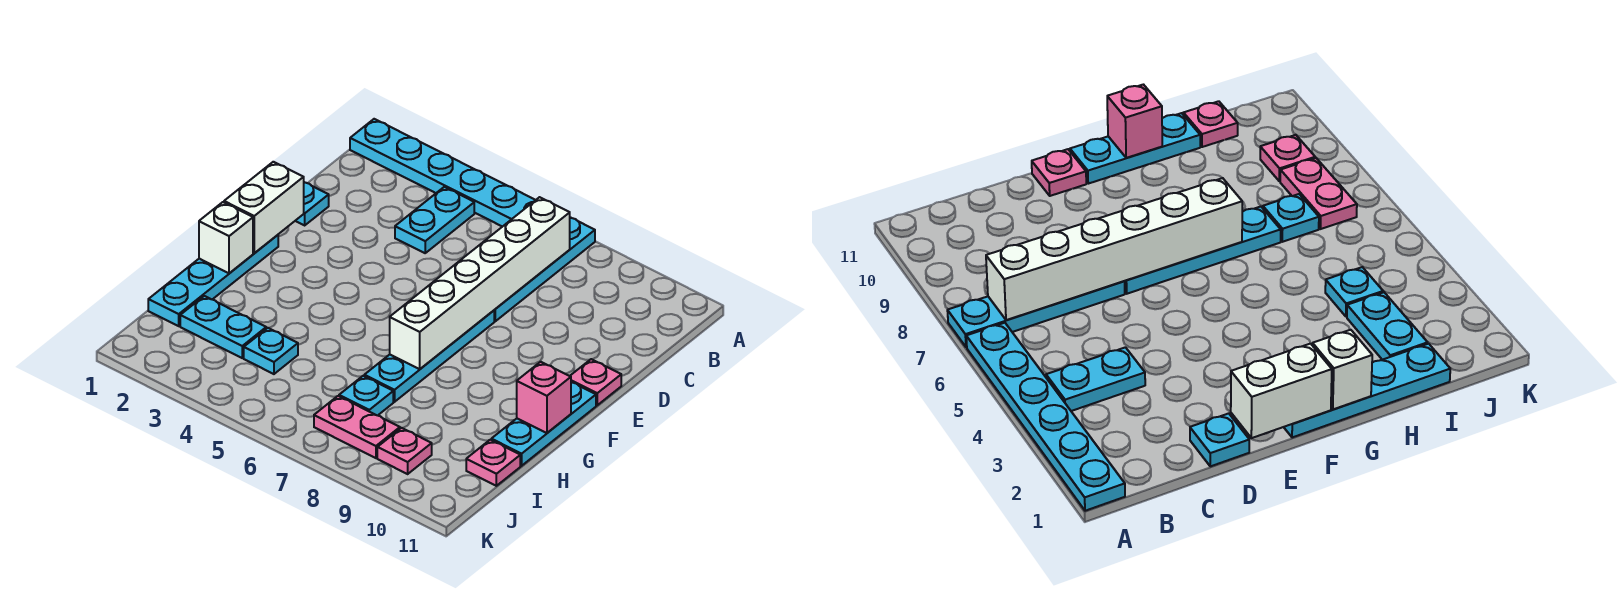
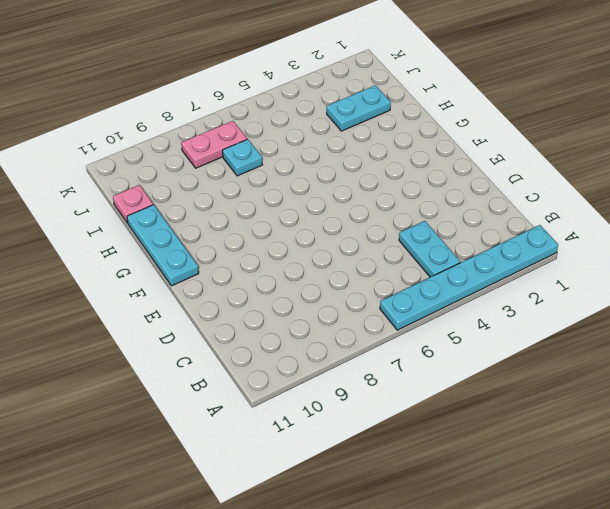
none -> cyan 1x4 plate [494,218,595,321]
none -> cyan 1x1 plate [296,182,329,225]
none -> cyan 1x4 plate [364,311,494,402]

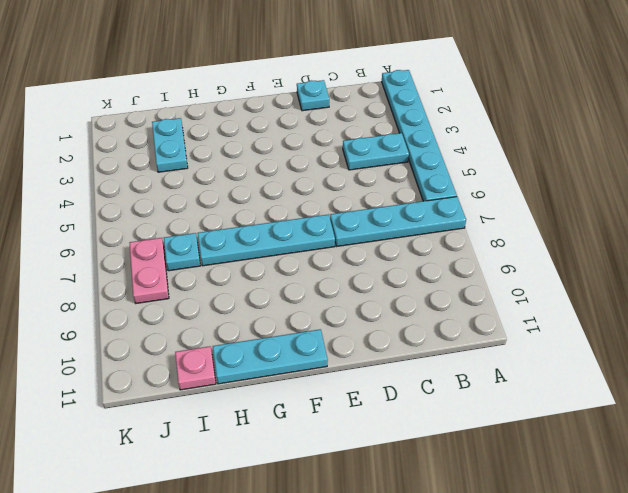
none -> pink 1x1 plate [570,359,621,405]
none -> cyan 1x4 plate [148,235,278,326]
none -> cyan 1x1 plate [244,328,298,374]

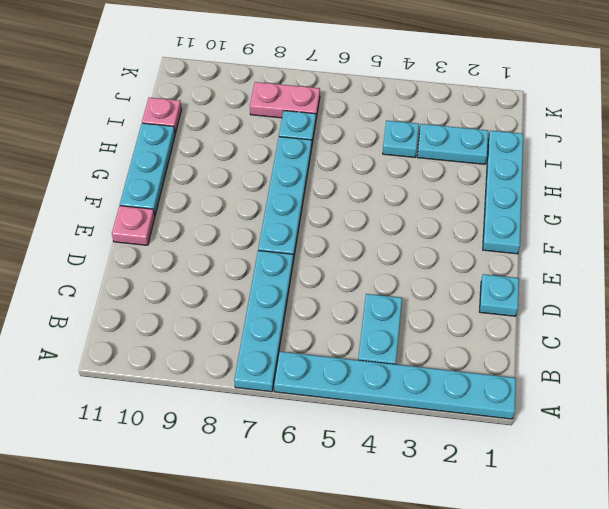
none -> pink 1x1 plate [377,428,432,474]
none -> white 1x6 brick [390,197,570,369]
none -> white 1x2 brick [224,162,304,253]

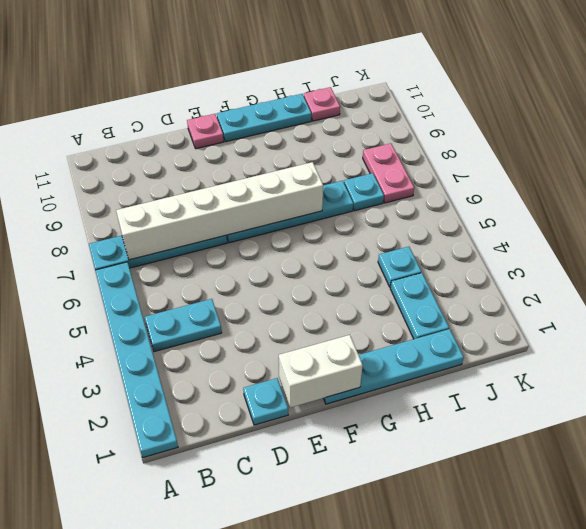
none -> pink 1x1 plate [377,428,432,474]
none -> white 1x1 brick [199,202,253,273]
none -> pink 1x1 brick [517,362,571,433]

